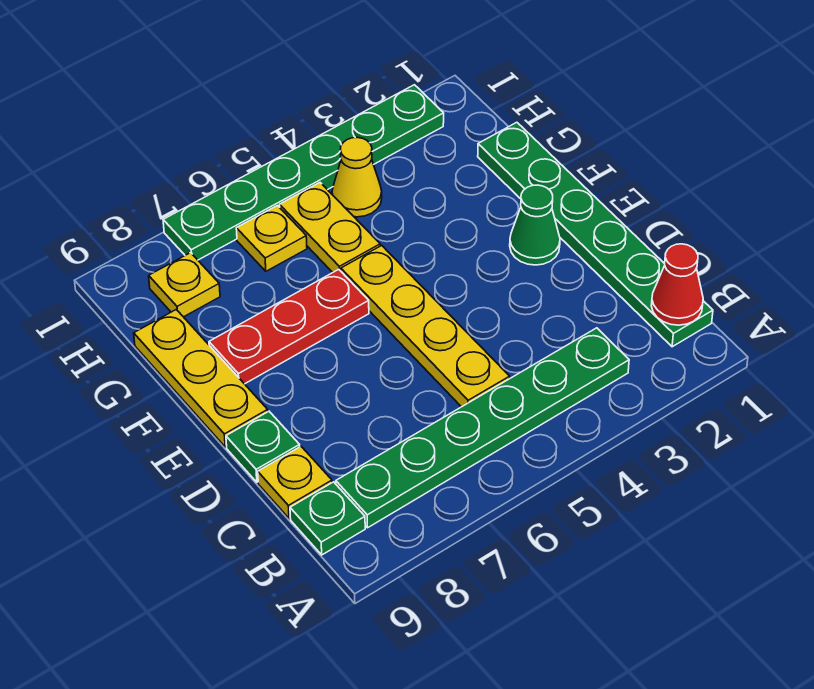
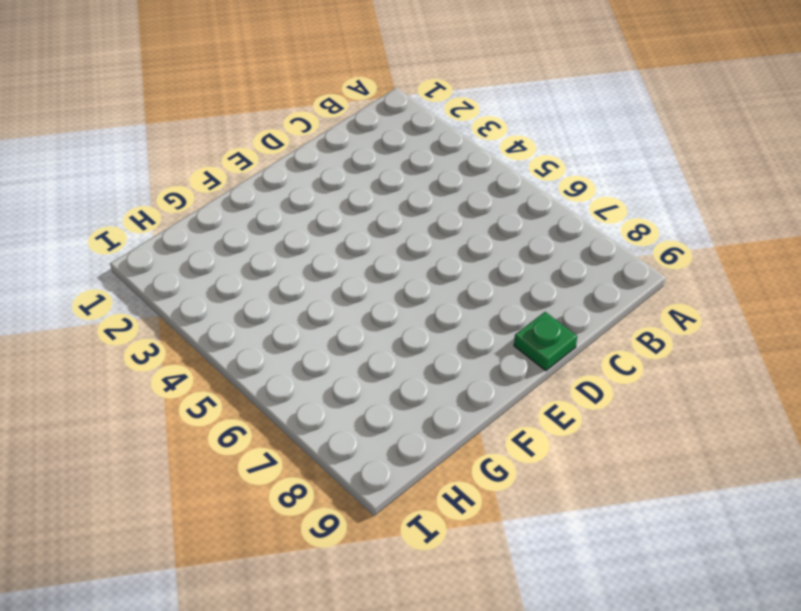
none -> green 1x6 plate [478,122,713,347]
none -> green 1x6 plate [336,328,629,528]
none -> green 1x1 plate [290,482,365,555]

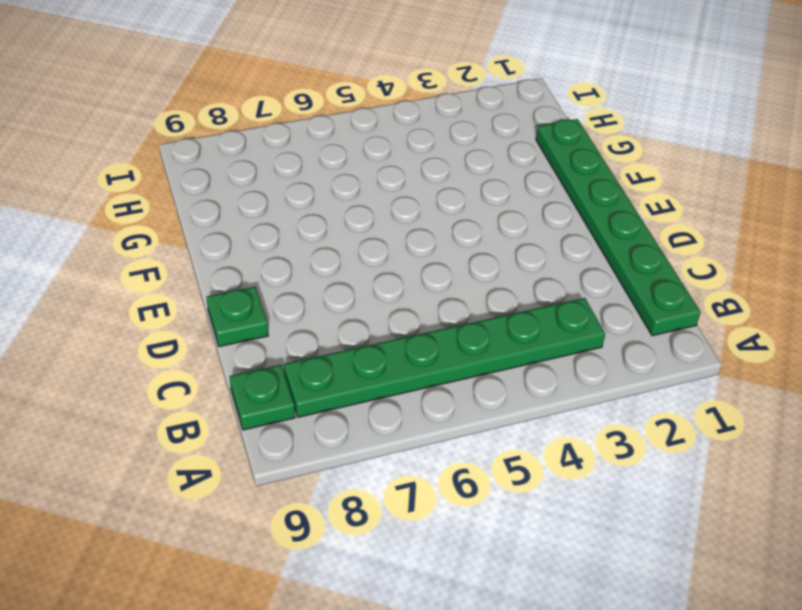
none -> yellow 1x4 plate [341,246,510,407]
none -> yellow 1x1 plate [258,447,332,518]
none -> green 1x1 cone [510,185,560,265]

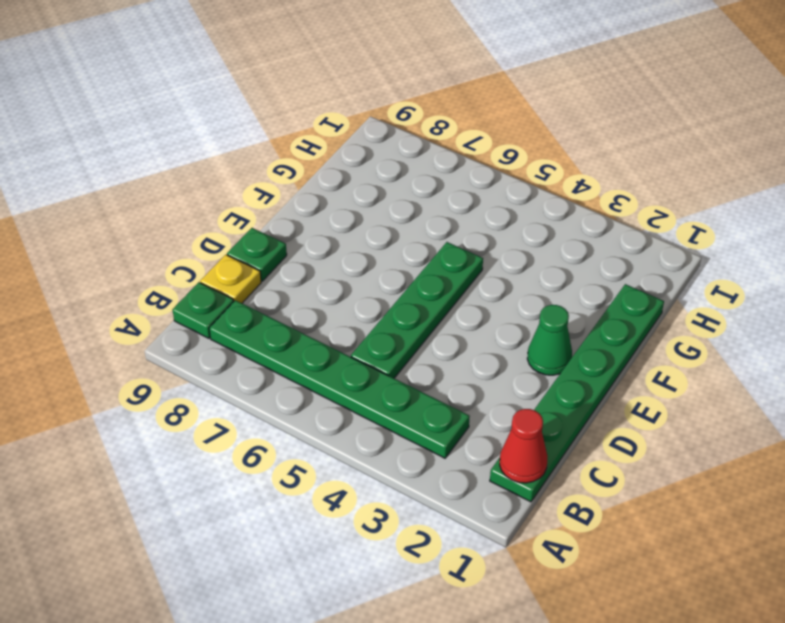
green 1x4 plate [351,242,483,378] -> yellow 1x4 plate [341,246,510,407]
none -> yellow 1x3 plate [134,309,268,447]
none -> red 1x3 plate [209,269,369,384]
none -> yellow 1x2 plate [280,183,380,272]

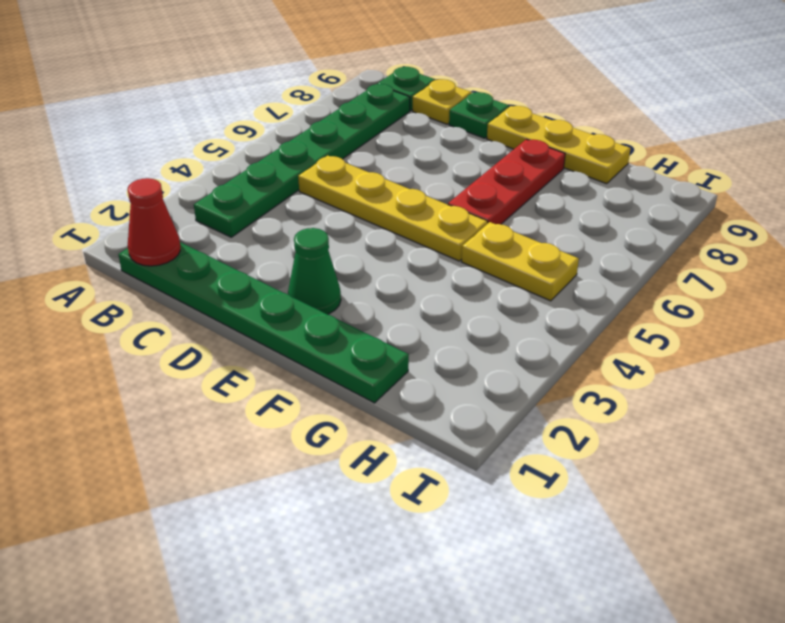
none -> yellow 1x1 cone [332,137,382,217]
none -> yellow 1x1 plate [236,206,307,271]
none -> yellow 1x1 plate [149,253,220,317]

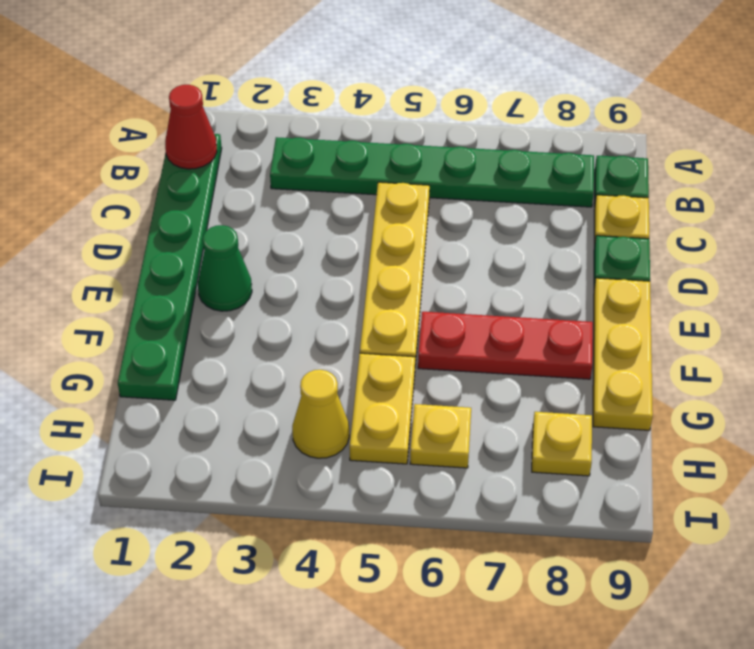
none -> green 1x6 plate [163,85,444,260]

